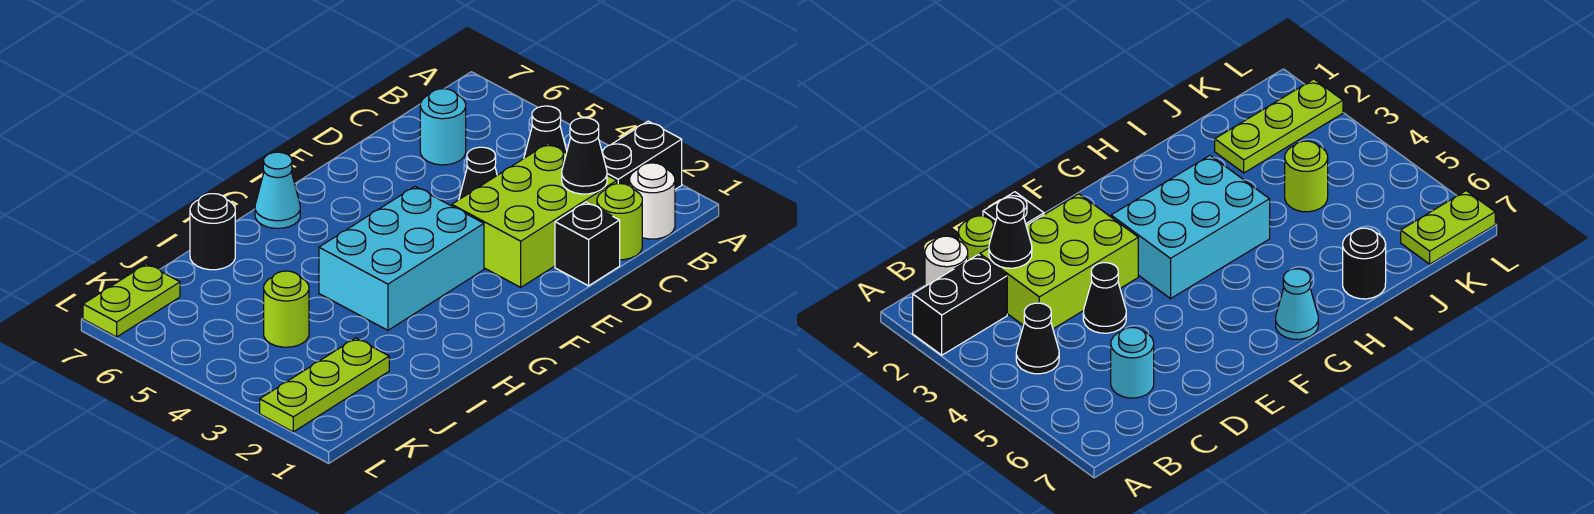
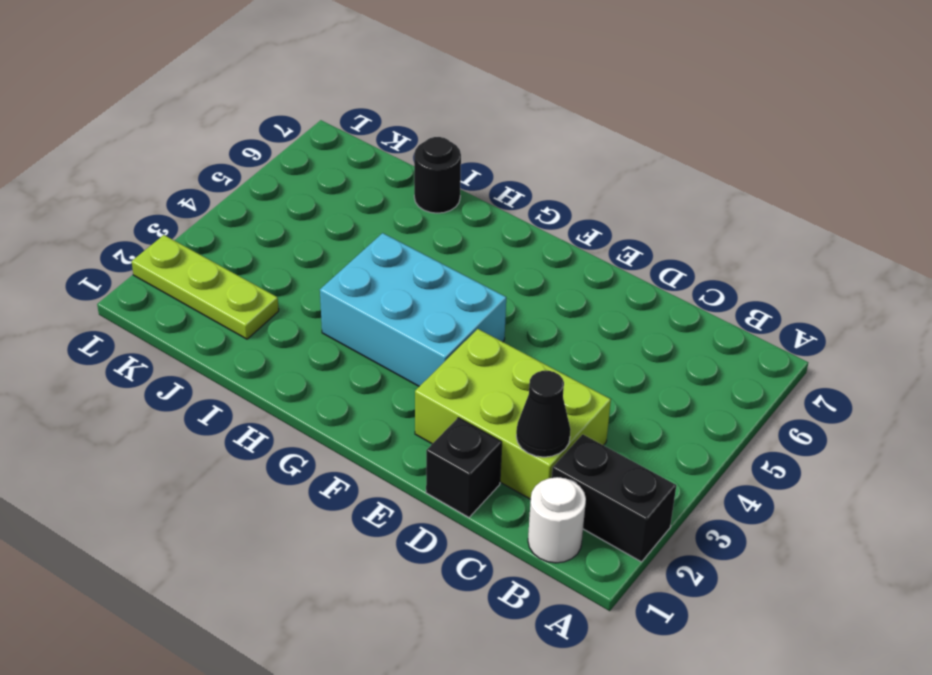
none -> black 1x1 cone [524,106,567,158]
none -> lime 1x1 round brick [597,184,642,260]
none -> cyan 1x1 round brick [420,89,466,165]

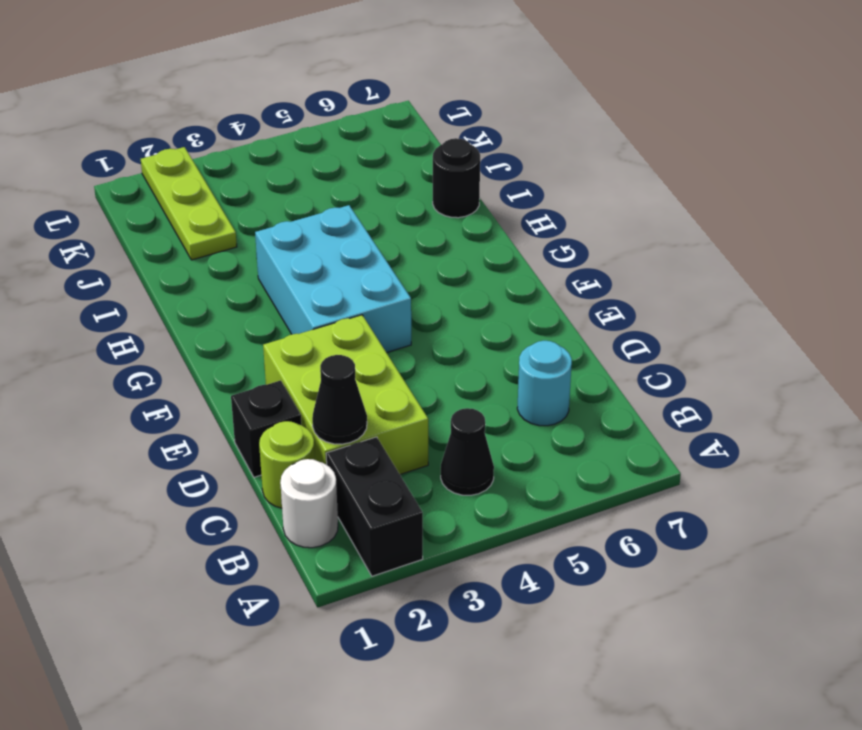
none -> black 1x1 cone [459,147,497,199]
none -> cyan 1x1 cone [255,152,300,228]
none -> lime 1x1 round brick [264,271,309,347]

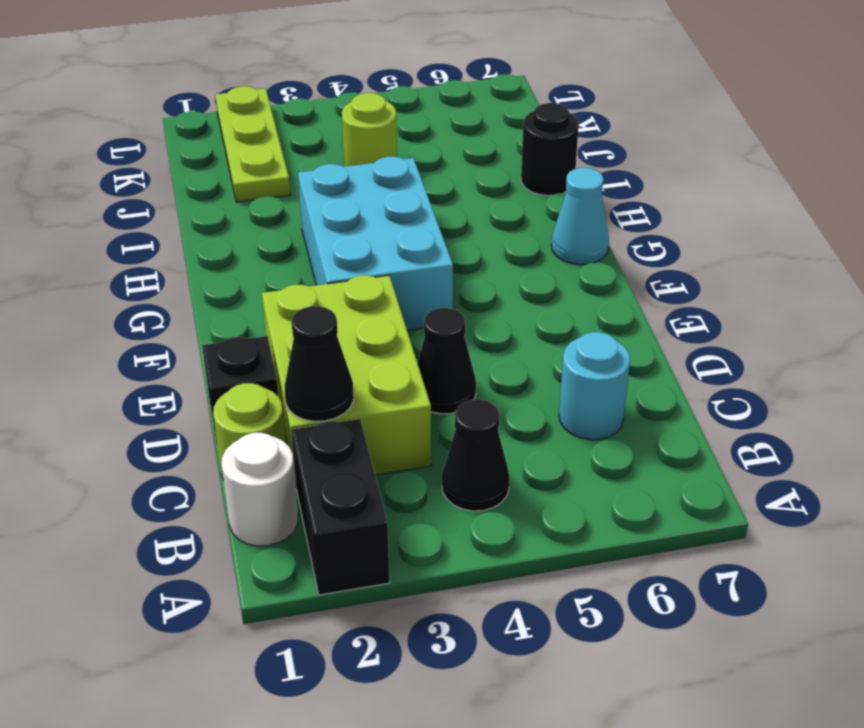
none -> lime 1x2 plate [83,264,180,337]

